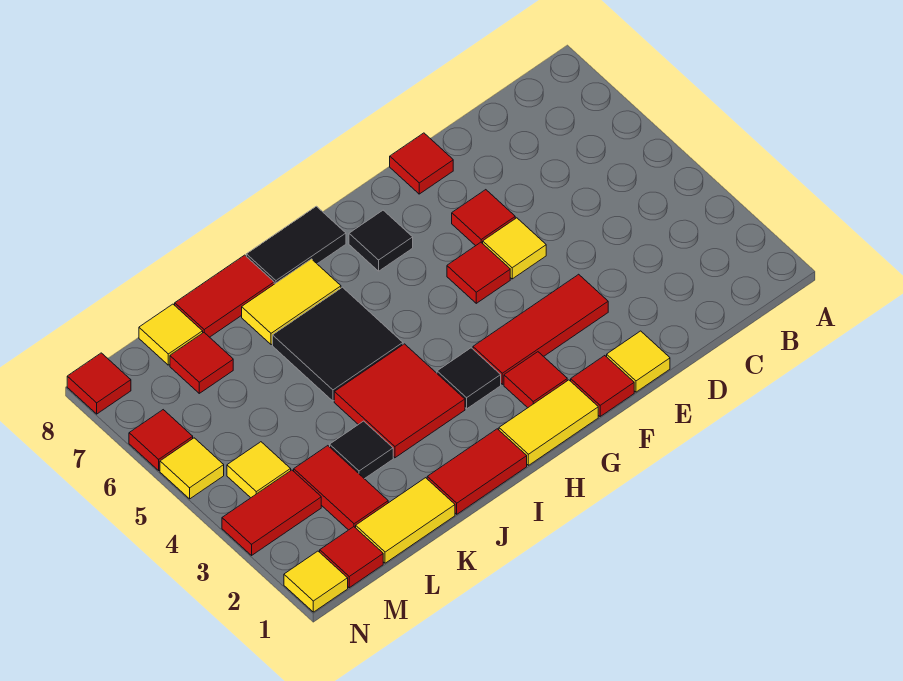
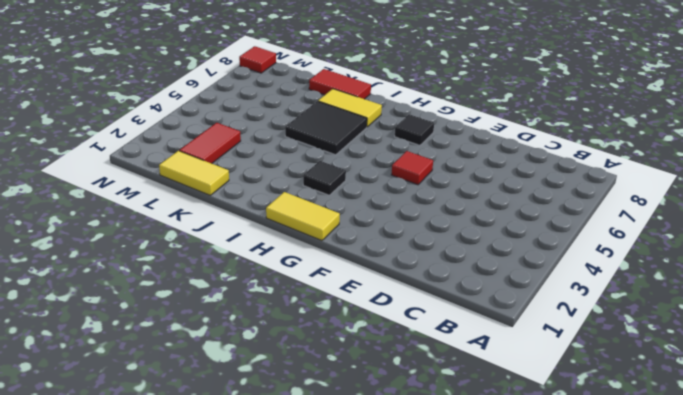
none -> yellow 1x1 tile [607,331,670,392]
none -> red 1x3 tile [473,274,608,384]
none -> yellow 1x1 tile [483,218,546,279]

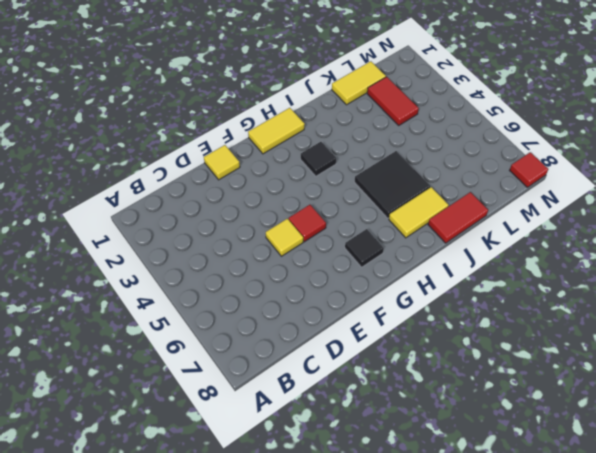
none -> red 1x3 tile [473,274,608,384]
none -> red 1x1 tile [452,190,515,246]
none -> red 1x1 tile [390,133,453,194]

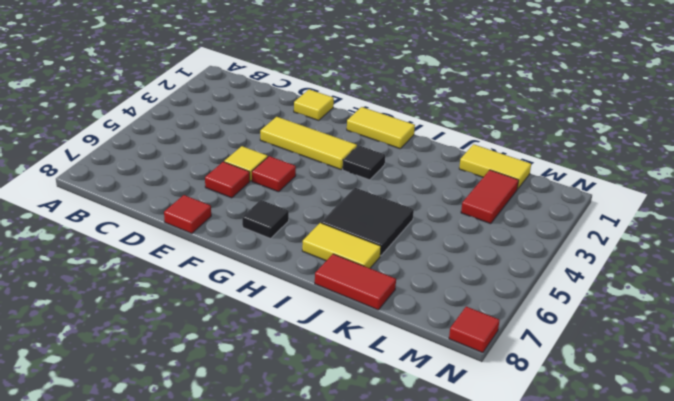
yellow 1x3 tile [260,117,357,169] -> red 1x3 tile [473,274,608,384]
none -> red 1x1 tile [571,356,634,416]
none -> red 1x1 tile [504,352,567,408]
none -> black 1x2 tile [246,206,346,284]

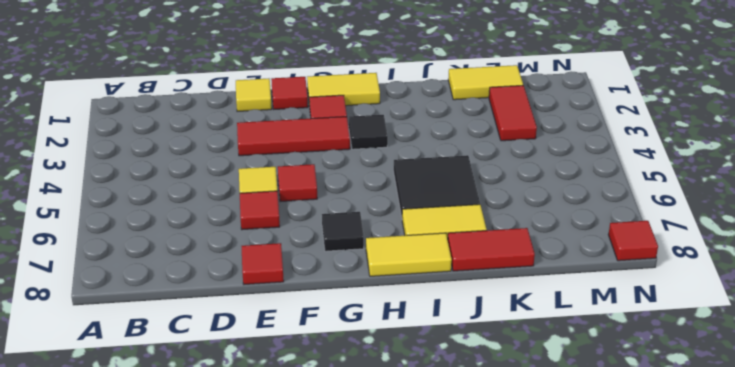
yellow 1x2 tile [366,233,452,276] -> black 1x2 tile [246,206,346,284]
none -> red 1x2 tile [427,429,527,514]
none -> red 2x2 tile [334,344,465,458]
none -> black 1x1 tile [330,421,393,479]

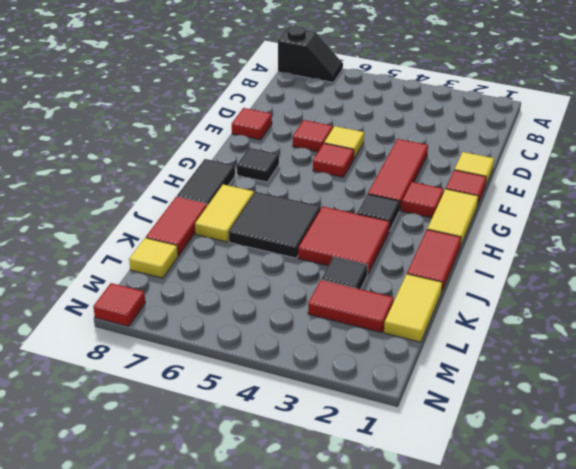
black 1x2 slope [278,26,343,83] -> none
none -> red 1x1 tile [170,333,233,393]
none -> red 1x1 tile [320,527,383,588]
none -> red 1x2 tile [222,470,321,555]

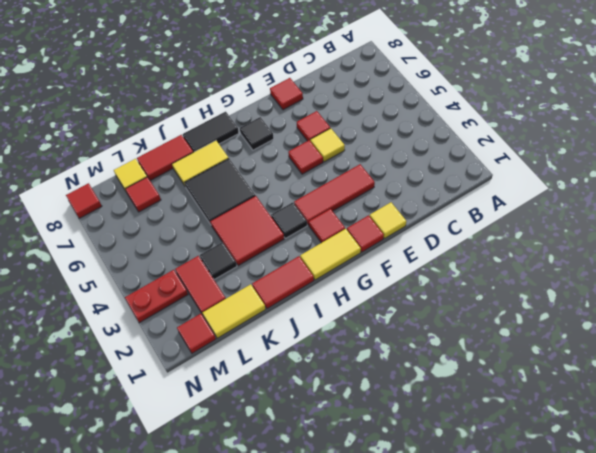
red 1x2 plate [125,270,188,323] -> red 1x2 tile [222,470,321,555]
none -> yellow 1x1 tile [227,442,291,498]
none -> yellow 1x1 tile [284,551,348,612]
none -> yellow 1x1 tile [160,438,224,499]

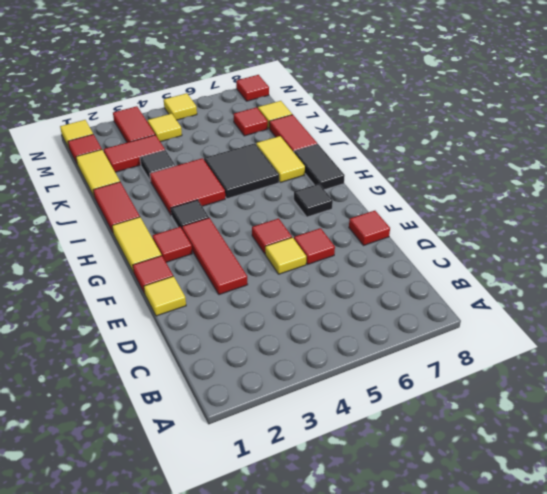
none -> red 1x1 tile [129,410,193,470]

